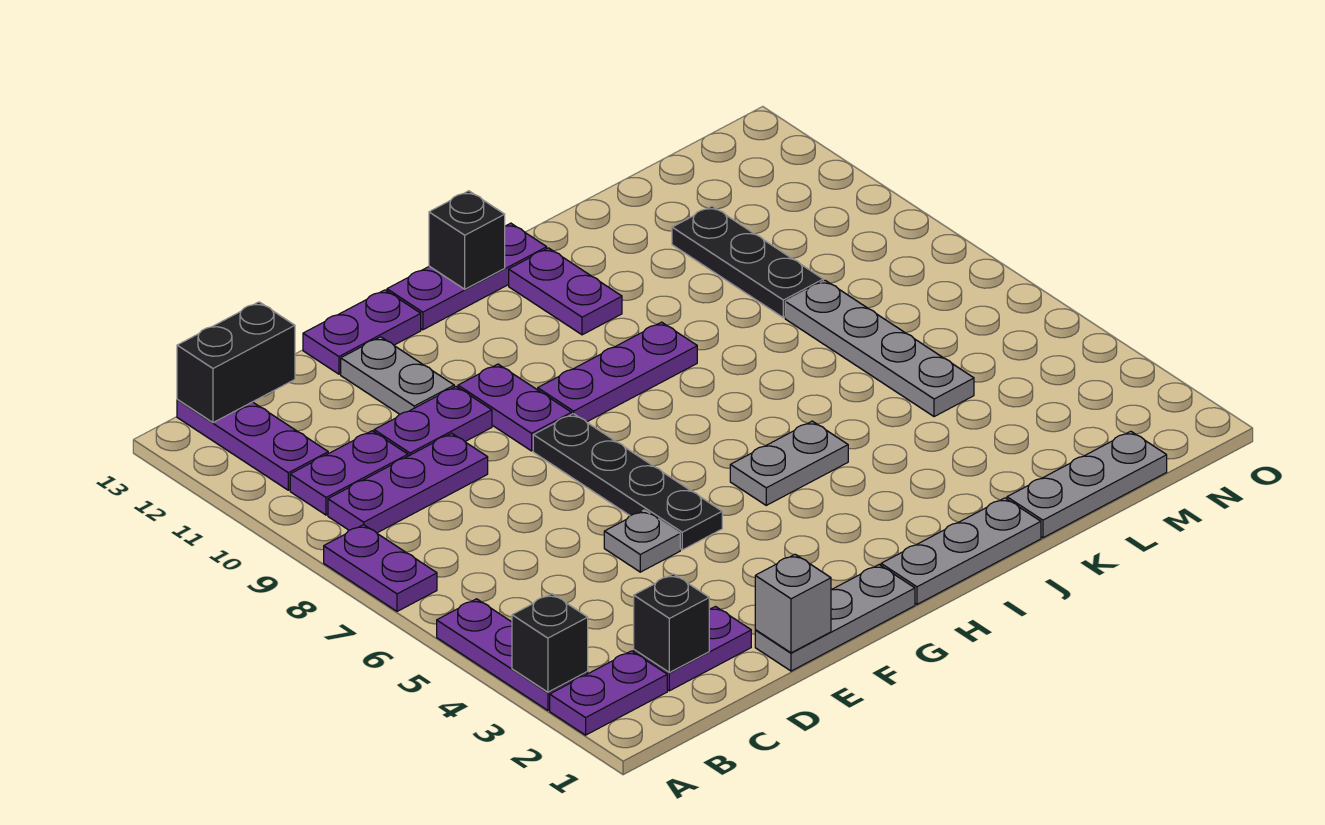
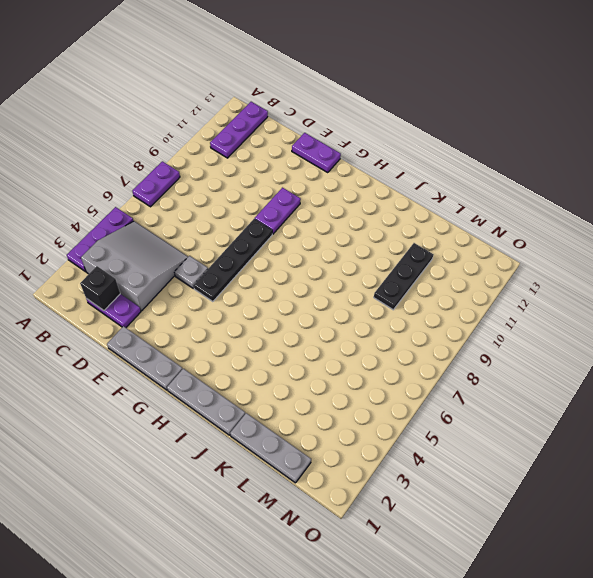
grey 3x3 slope [81,221,188,311] -> none
none -> purple 1x2 plate [550,651,667,735]
none -> purple 1x3 plate [328,433,488,533]
none -> purple 1x2 plate [290,431,408,515]

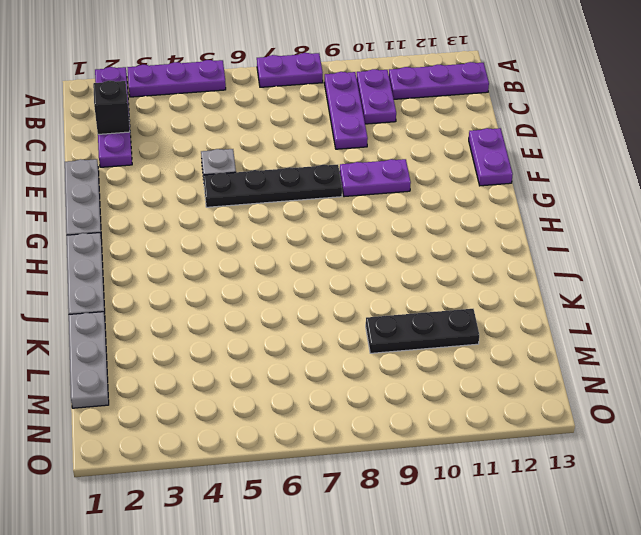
none -> purple 1x2 plate [374,387,492,456]
none -> grey 1x2 plate [341,337,454,414]
none -> purple 1x3 plate [538,322,697,422]

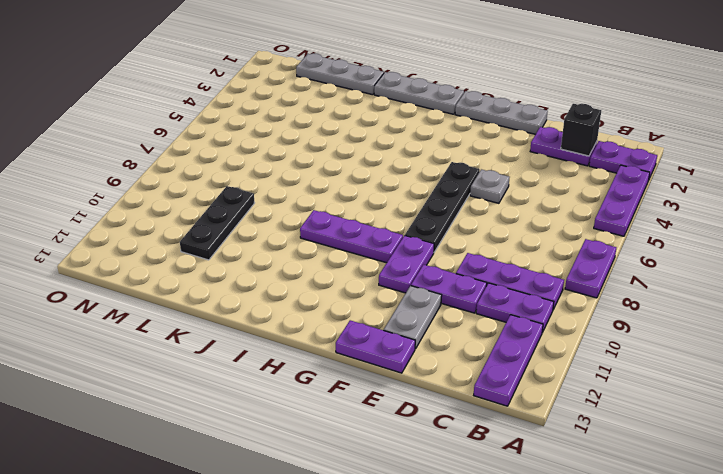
none -> purple 1x3 plate [387,223,547,330]
none -> grey 1x2 plate [730,421,848,505]
none -> purple 1x2 plate [509,248,622,335]

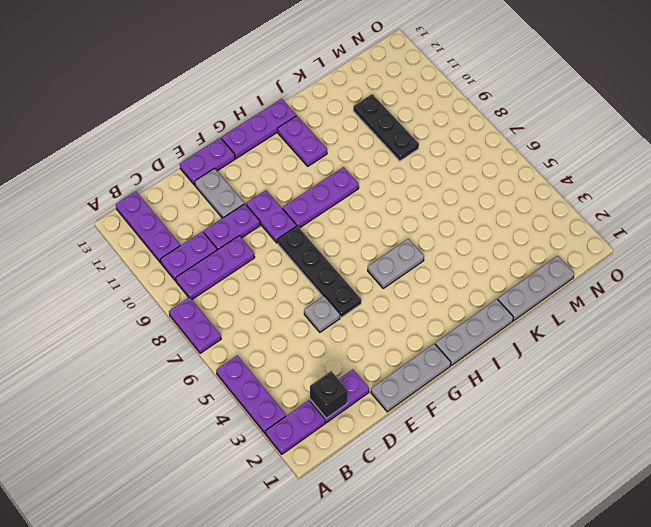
none -> grey 1x4 plate [785,280,974,417]
none -> black 1x1 brick [512,594,588,692]
none -> black 1x2 brick [177,302,295,423]

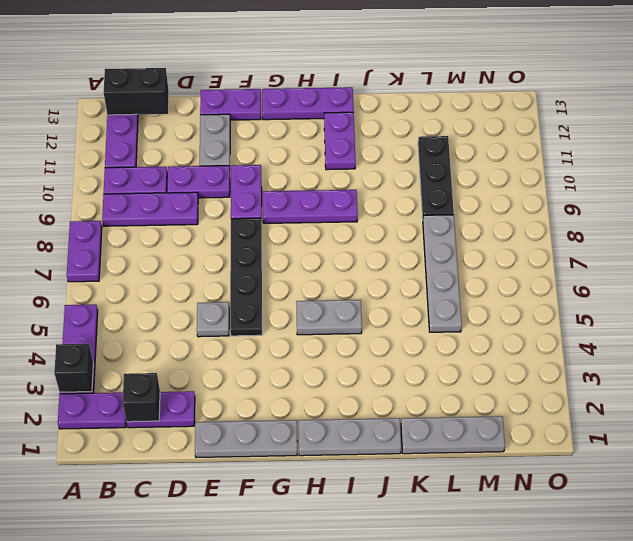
none -> grey 1x1 brick [755,554,831,653]
none -> black 1x1 brick [429,191,505,289]

